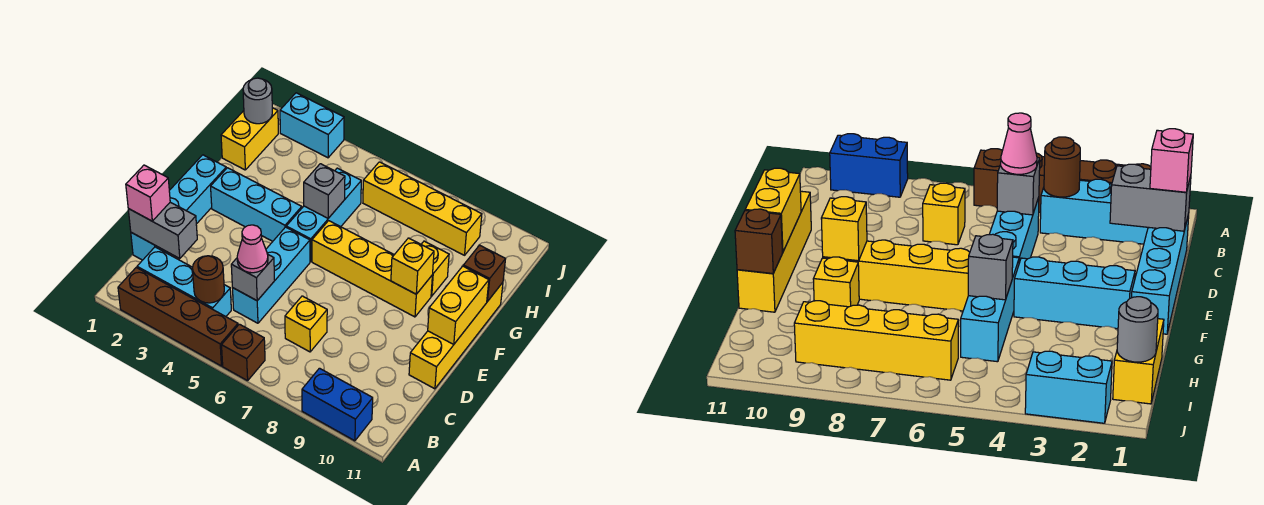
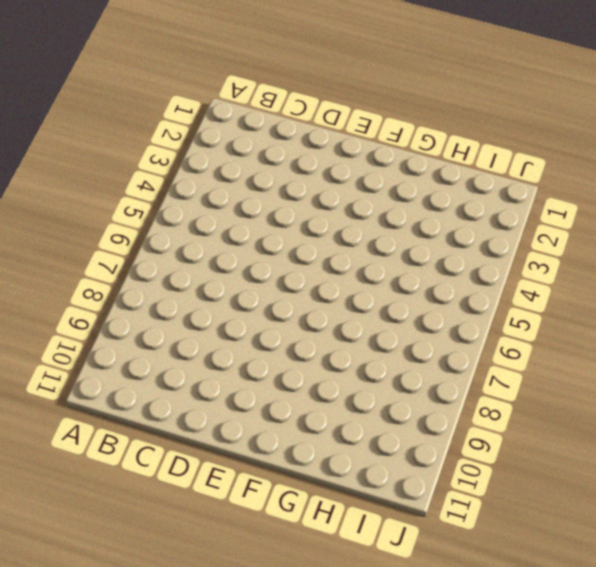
none -> brown 1x4 brick [118,268,238,366]
none -> brown 1x1 brick [222,324,265,381]
none -> blue 1x2 brick [302,368,373,441]

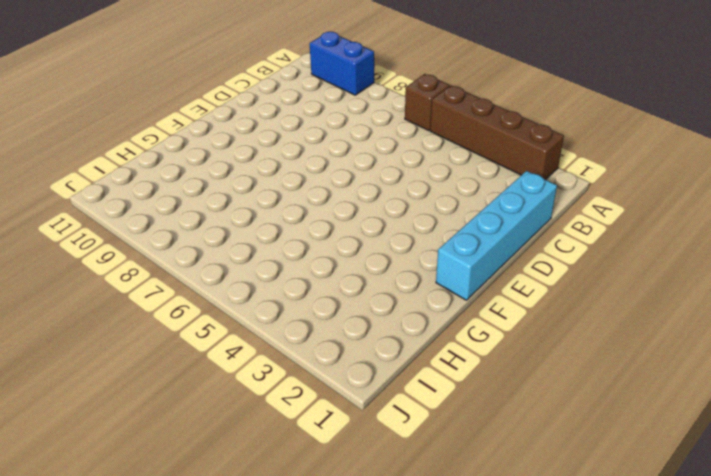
none -> cyan 1x3 brick [137,247,231,317]
none -> cyan 1x3 brick [233,227,310,323]
none -> yellow 1x1 brick [285,296,327,352]

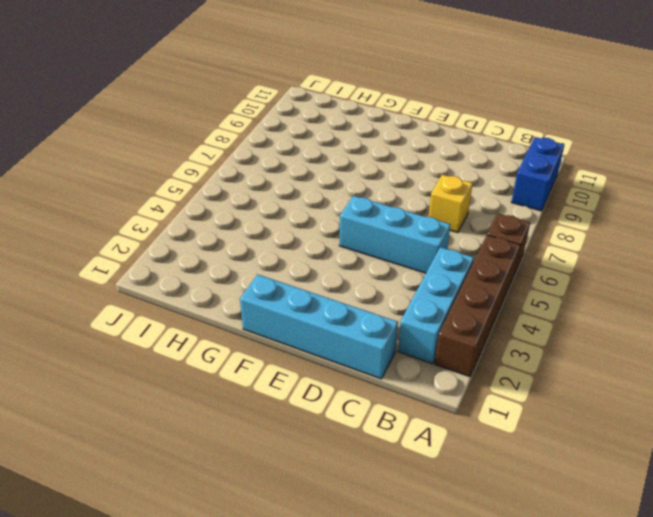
none -> yellow 1x4 brick [409,283,503,389]
none -> cyan 1x3 brick [211,168,302,241]
none -> cyan 1x3 brick [286,168,361,262]

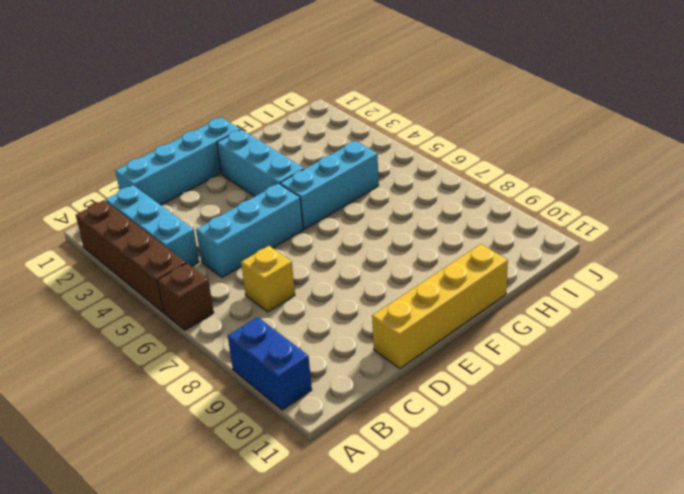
none -> yellow 1x4 brick [312,221,432,317]
none -> yellow 1x1 brick [421,241,449,296]
none -> yellow 1x2 brick [221,108,278,170]

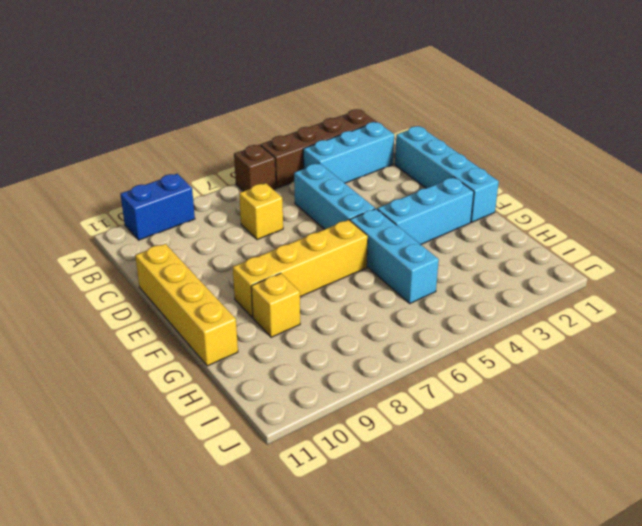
none -> yellow 1x2 brick [221,108,278,170]
none -> yellow 1x4 brick [363,162,482,255]
none -> cyan 1x2 brick [280,93,344,158]

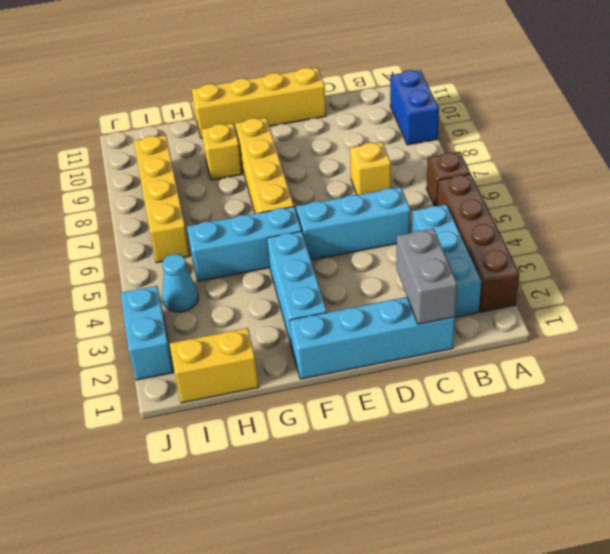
cyan 1x1 cone [162,254,198,312] -> none
none -> brown 1x1 round brick [192,256,224,303]
none -> grey 1x1 brick [231,254,275,301]
none -> yellow 1x2 brick [428,266,489,345]

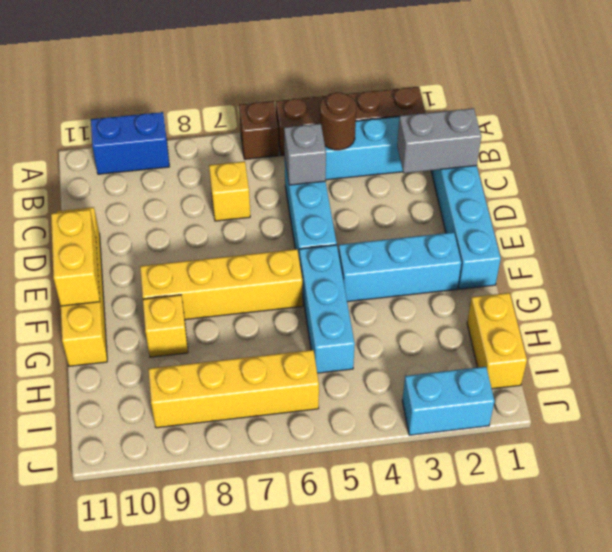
none -> yellow 1x1 brick [391,238,434,294]
none -> grey 1x1 brick [304,164,345,218]
none -> brown 1x1 brick [463,245,506,302]

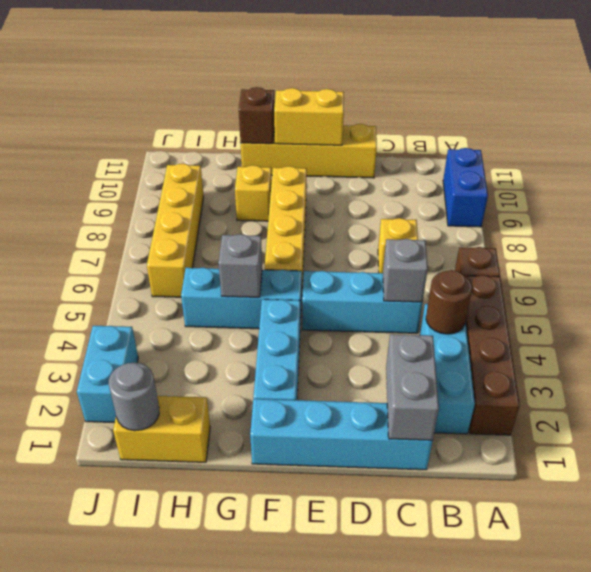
none -> yellow 1x1 brick [391,238,434,294]
none -> pink 1x1 brick [126,165,170,221]
none -> pink 1x1 cone [237,225,268,273]

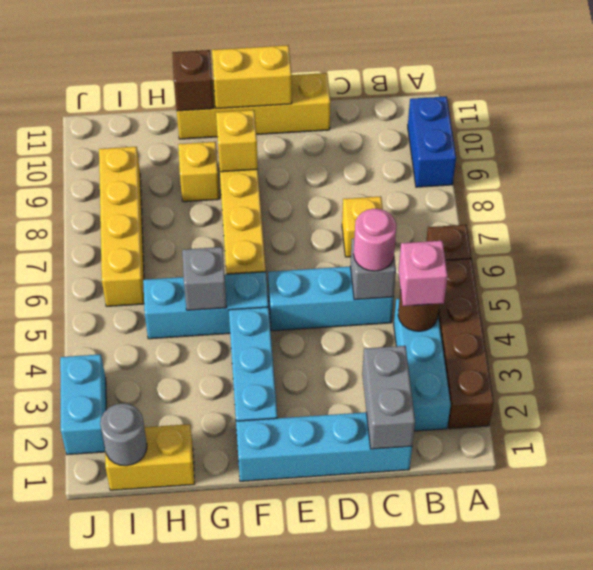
pink 1x1 brick [398,241,448,306] -> pink 1x1 brick moved to [126,165,170,221]
pink 1x1 round brick [354,209,396,271] -> pink 1x1 cone [237,225,268,273]

